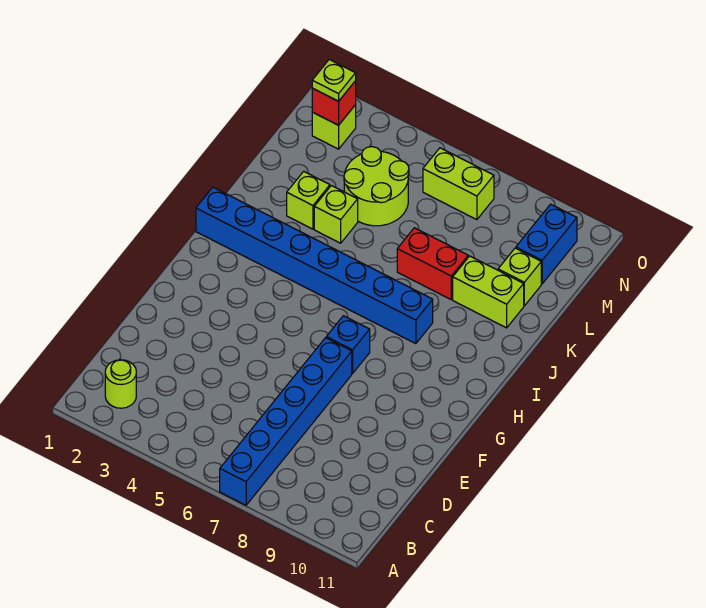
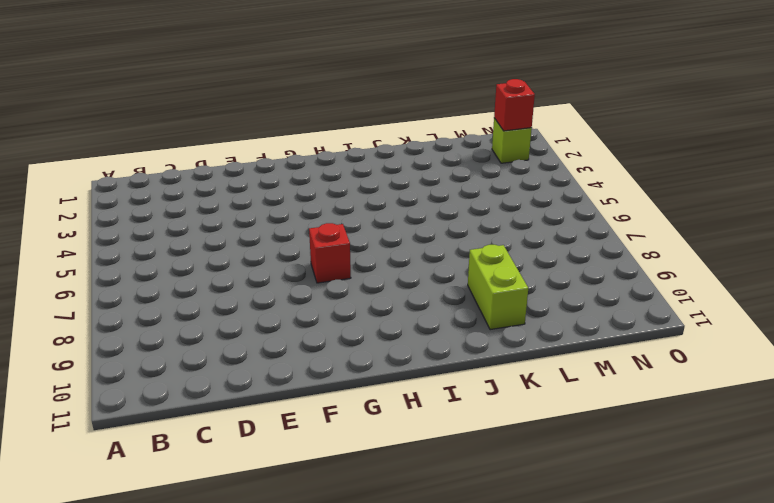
red 1x1 brick [309,223,351,283] -> blue 1x1 brick [326,316,370,373]
none -> blue 1x6 brick [220,338,352,505]
none -> lime 1x1 round brick [105,360,136,408]
none -> blue 1x8 brick [196,187,433,344]

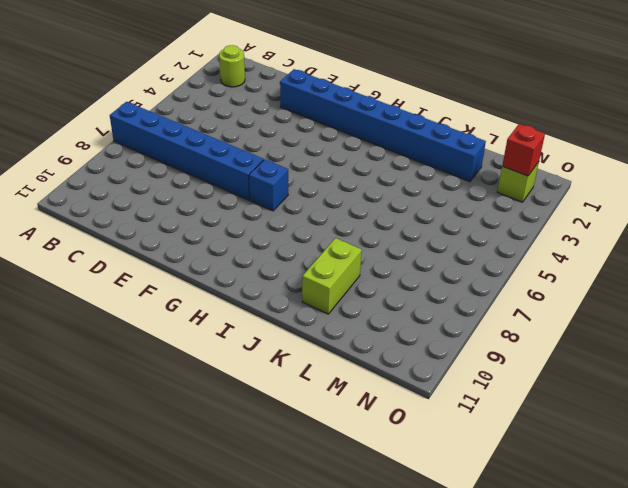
blue 1x8 brick [280,69,486,182] -> blue 1x8 brick turned to [196,187,433,344]
none -> lime 1x1 brick [287,171,330,229]
none -> lime 1x1 brick [314,186,358,243]
none -> red 1x2 brick [397,228,468,299]

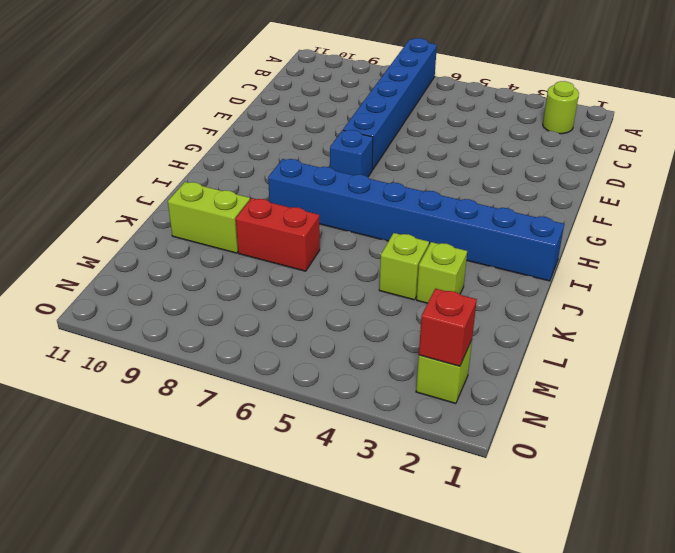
none -> lime 2x2 round brick [344,147,409,226]
none -> lime 1x1 brick [498,248,541,306]
none -> blue 1x2 brick [516,204,577,284]

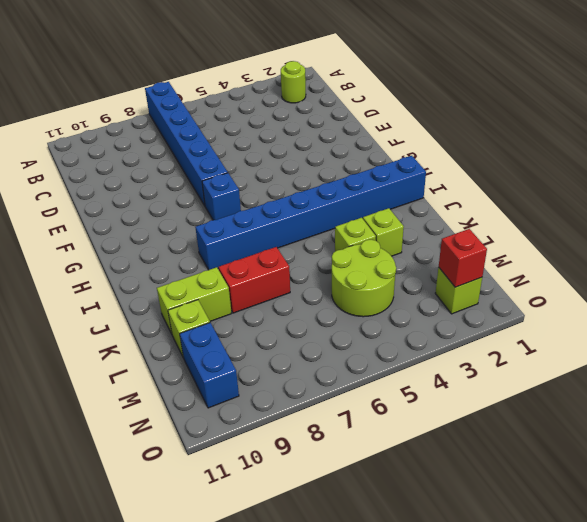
none -> lime 1x2 brick [423,148,494,220]
none -> lime 1x1 plate [312,59,356,101]

